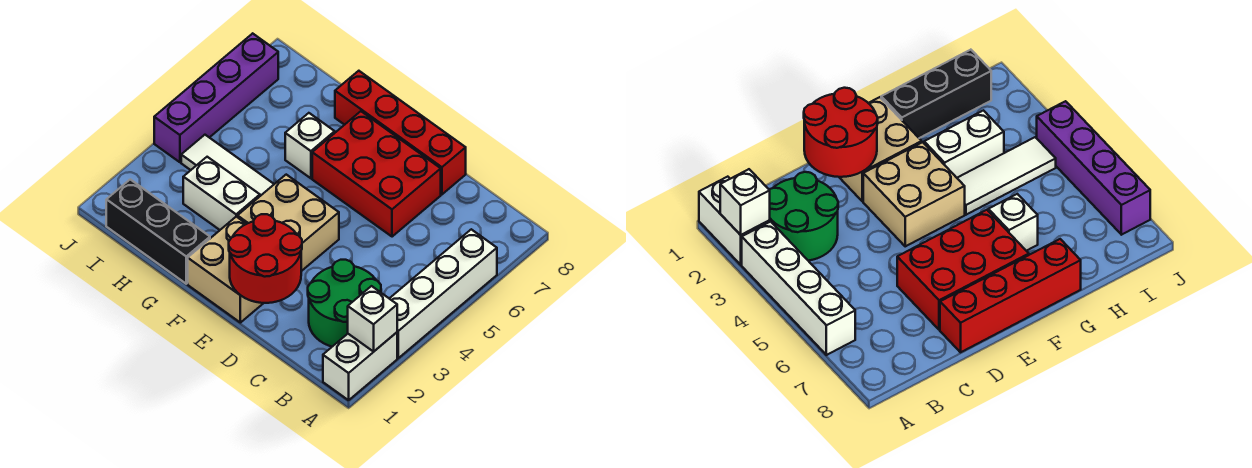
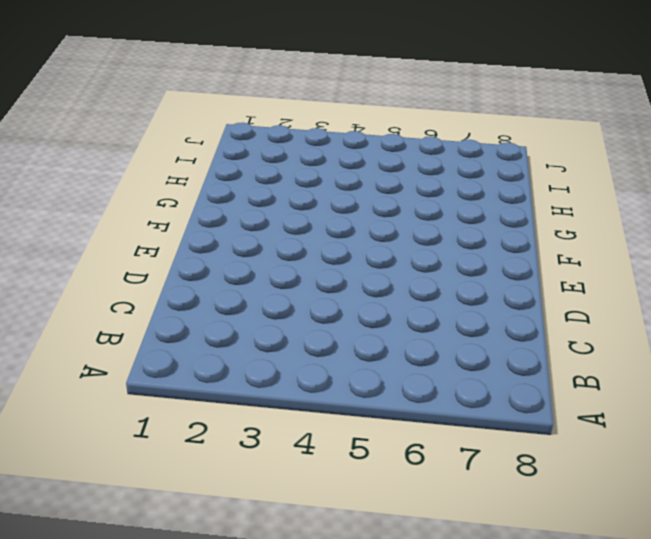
none -> white 1x2 brick [323,332,397,400]
none -> white 1x4 brick [389,229,497,358]
none -> green 2x2 round brick [308,260,381,347]

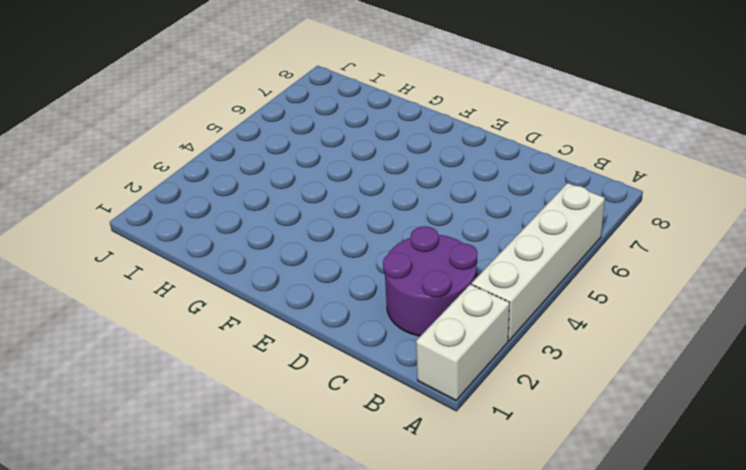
purple 2x2 round brick [383,226,477,336] -> green 2x2 round brick [308,260,381,347]
none -> red 2x3 brick [312,111,441,237]
none -> red 1x4 brick [335,71,466,194]
none -> tan 2x2 brick [188,217,263,323]

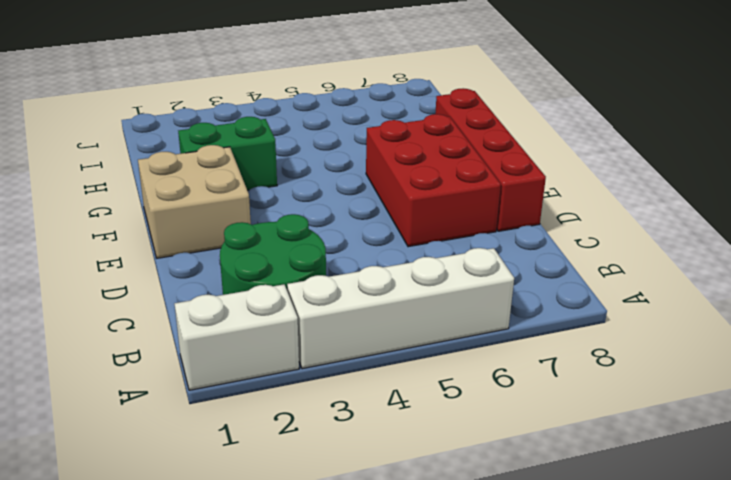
green 1x2 brick [178,117,277,190] -> white 1x2 brick [183,157,260,230]
none -> tan 2x2 brick [237,175,339,271]
none -> black 1x3 brick [106,179,210,284]
none -> white 1x3 tile [181,135,274,196]

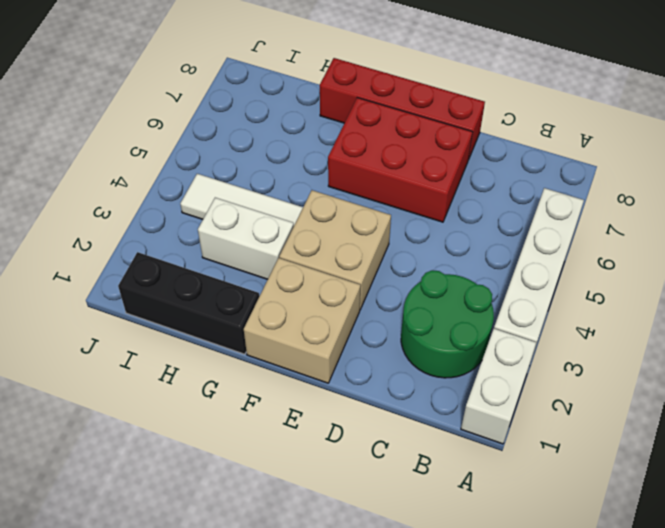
none -> white 1x1 brick [285,113,335,178]
none -> purple 1x4 brick [154,33,278,162]
none -> white 1x1 brick [348,286,397,352]

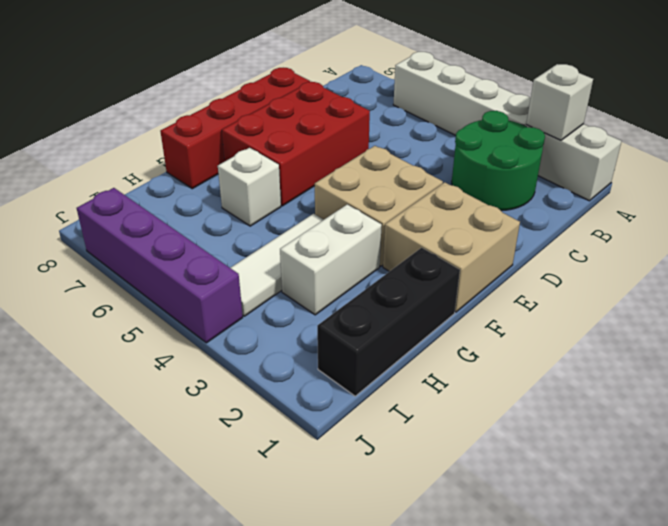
none -> red 2x2 round brick [229,214,302,303]

